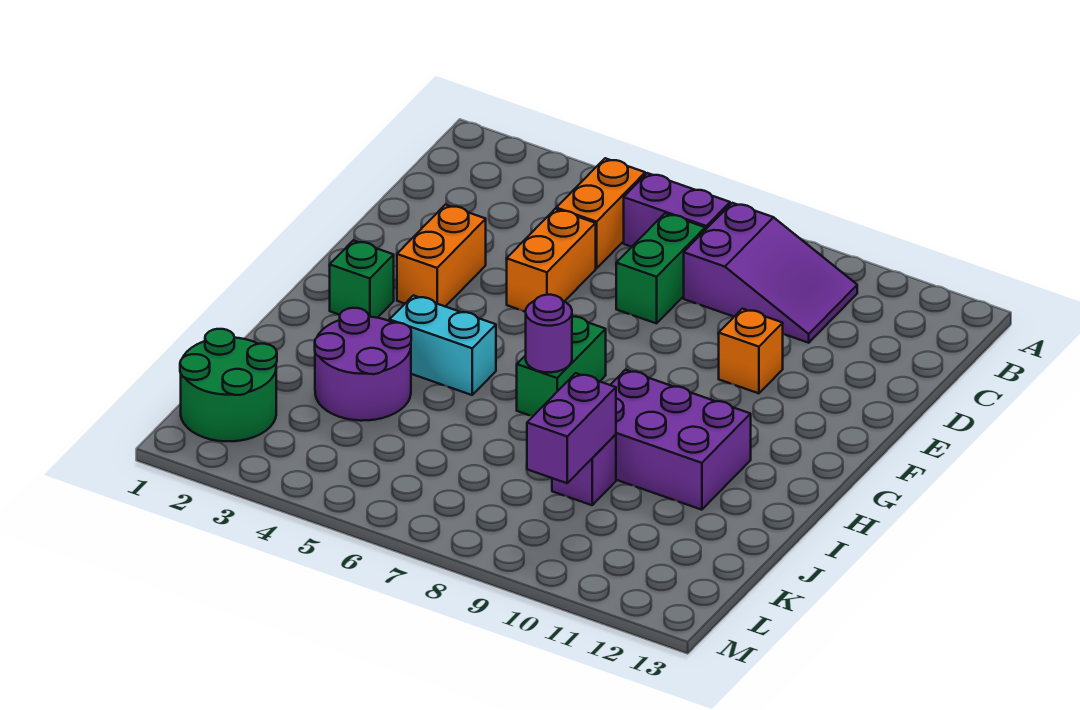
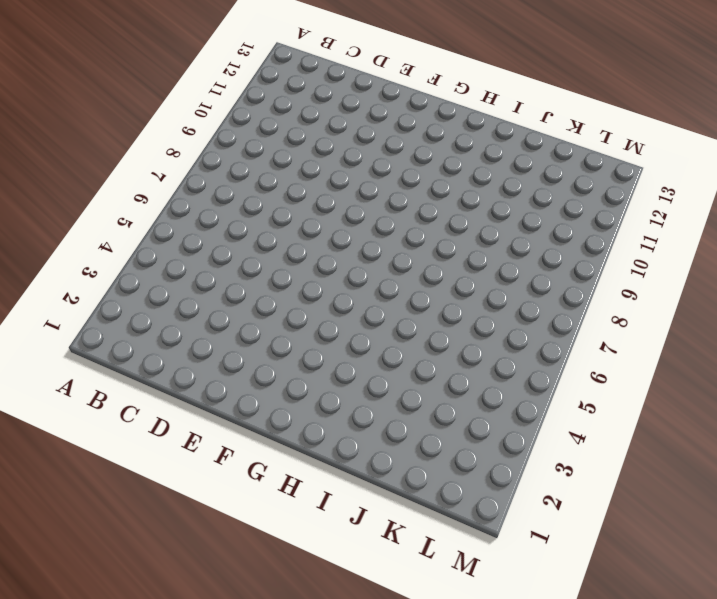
none -> orange 1x2 brick [556,158,645,268]
none -> purple 1x2 brick [624,173,730,247]
none -> purple 2x3 slope [684,203,857,343]

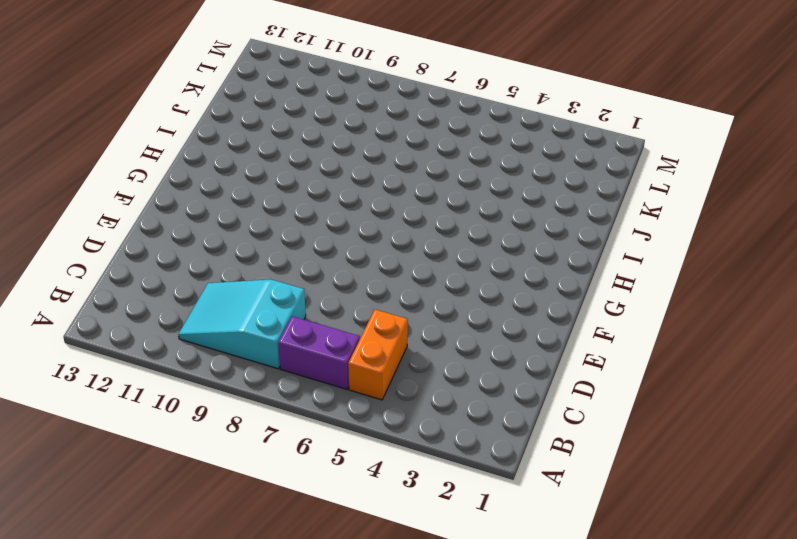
cyan 2x3 slope [179,280,306,369] -> purple 2x3 slope [684,203,857,343]
none -> green 1x2 brick [616,213,705,323]
none -> orange 1x2 brick [507,209,596,312]
none -> orange 1x2 brick [397,205,486,307]

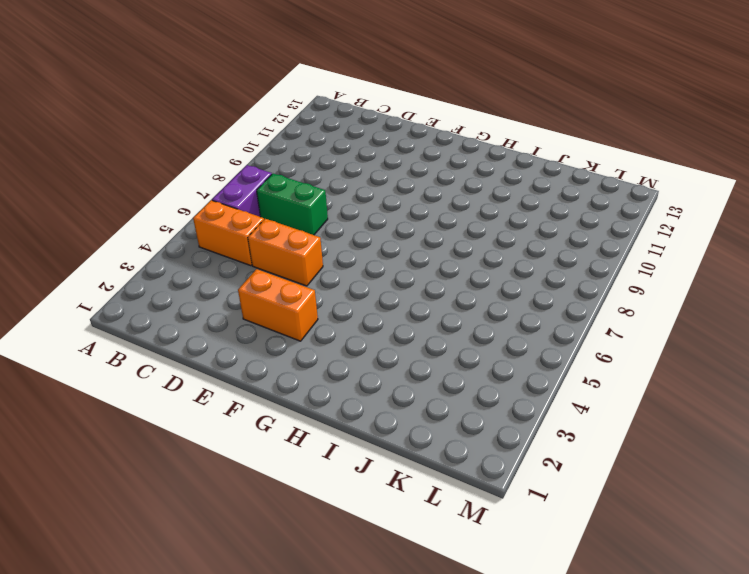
none -> purple 2x3 slope [684,203,857,343]
none -> orange 1x1 brick [719,309,783,393]
none -> green 1x1 brick [330,240,394,318]

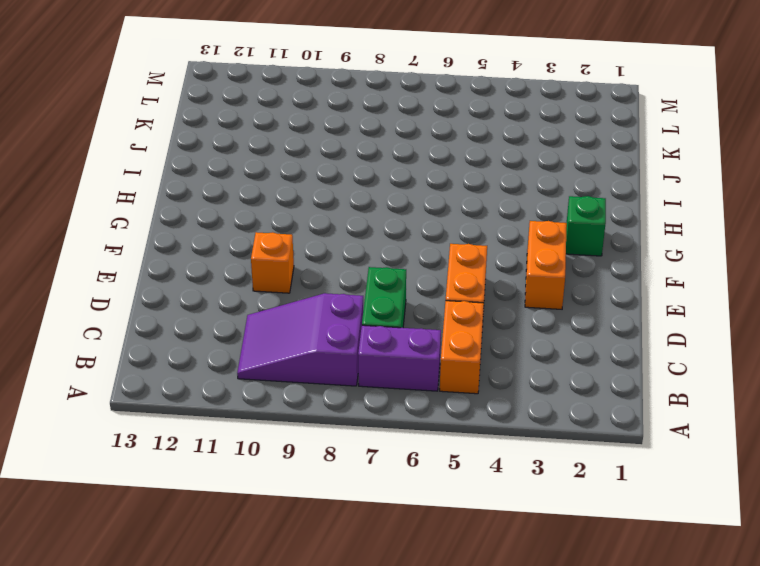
none -> green 1x2 brick [517,317,606,416]
none -> cyan 1x2 brick [390,295,496,395]
none -> purple 2x3 brick [611,370,751,510]

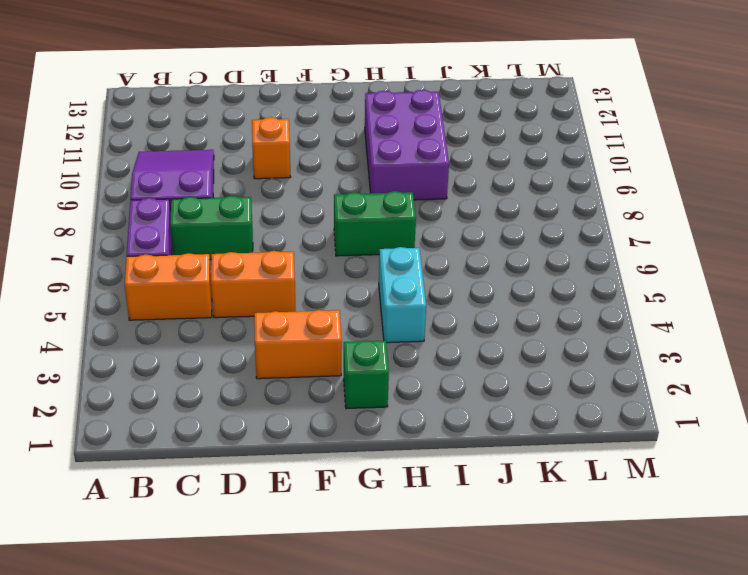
none -> purple 2x2 round brick [315,308,411,421]
none -> purple 1x1 brick [552,434,616,505]
none -> green 2x2 round brick [180,329,277,441]

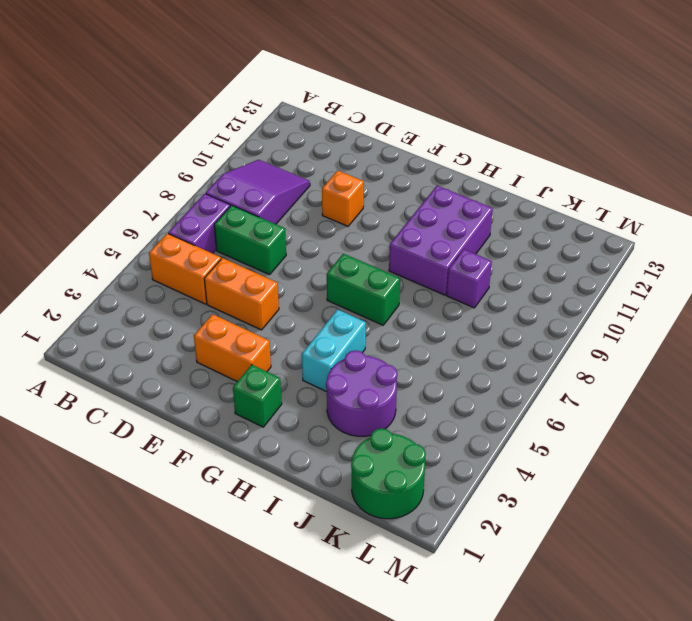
none -> purple 1x1 round brick [526,295,572,372]
none -> purple 1x2 brick [527,373,616,483]

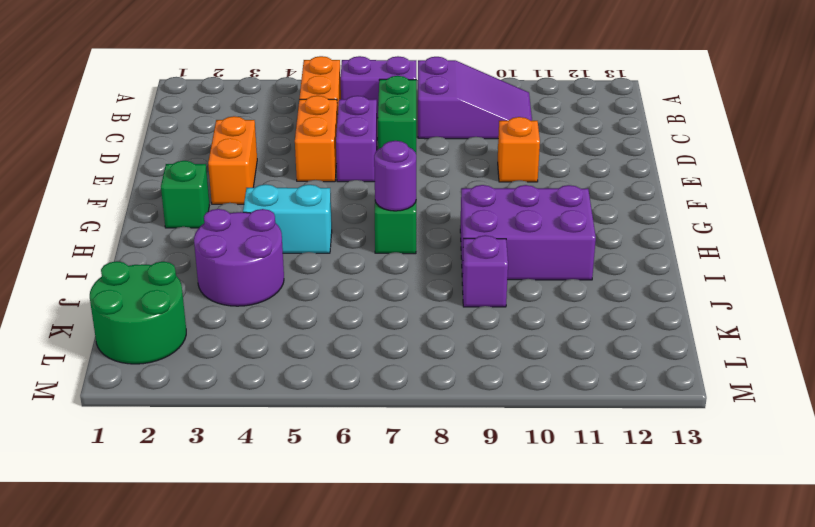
purple 1x2 brick [336,96,377,182] -> purple 1x2 brick moved to [527,373,616,483]

